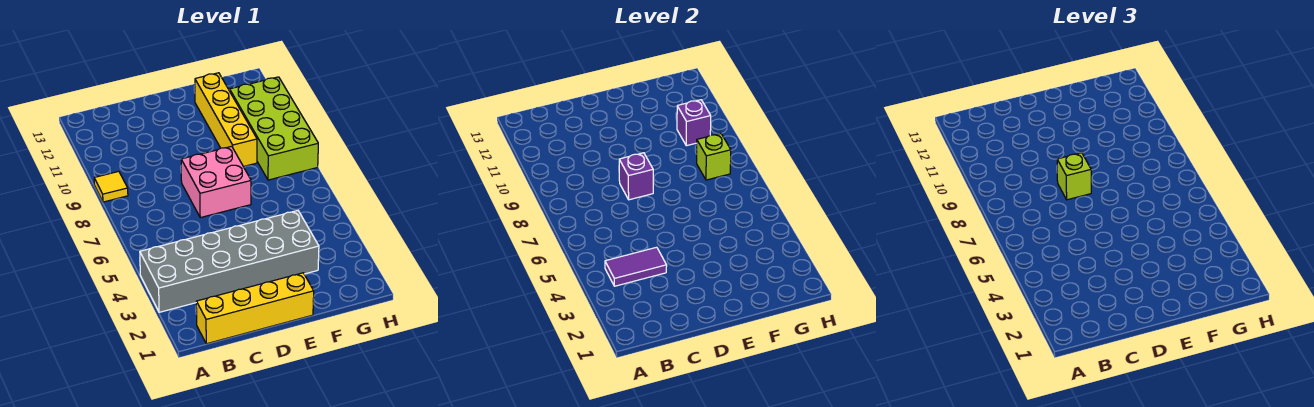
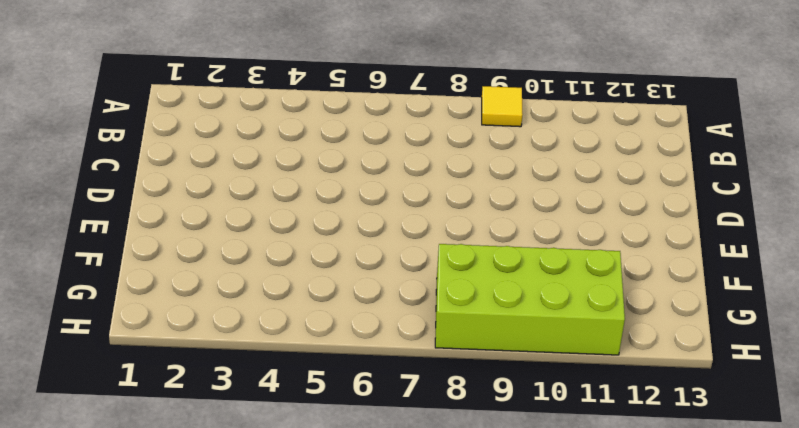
none -> grey 2x6 brick [140,211,319,312]
none -> yellow 1x4 brick [196,273,314,344]

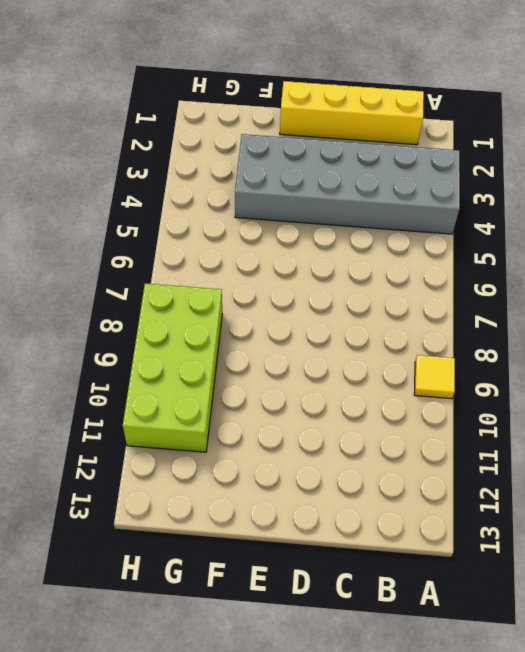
none -> pink 2x2 brick [181,146,251,218]
none -> yellow 1x4 brick [195,73,257,167]

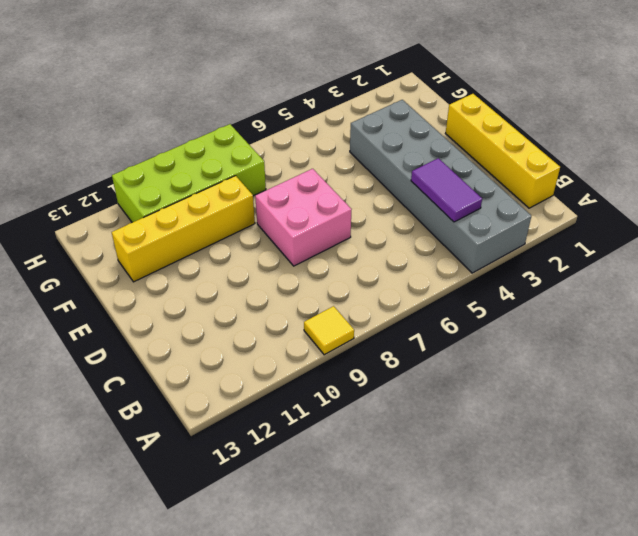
none -> purple 1x1 brick [619,153,653,200]
none -> lime 1x1 brick [697,134,731,180]

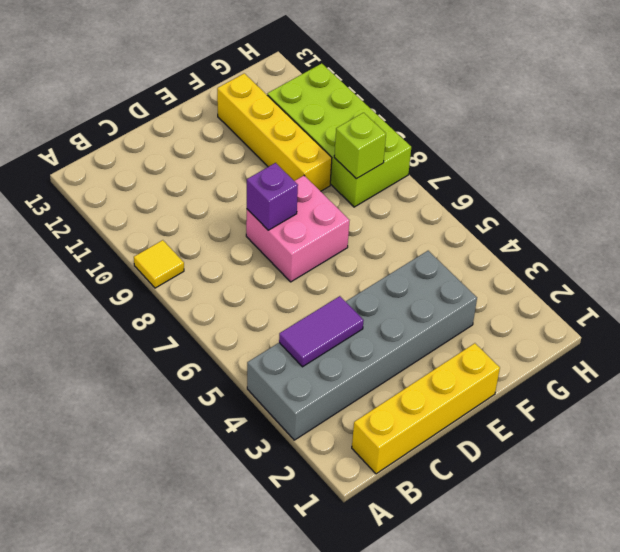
none -> purple 1x1 brick [677,100,711,146]
none -> lime 1x1 brick [1057,153,1091,200]

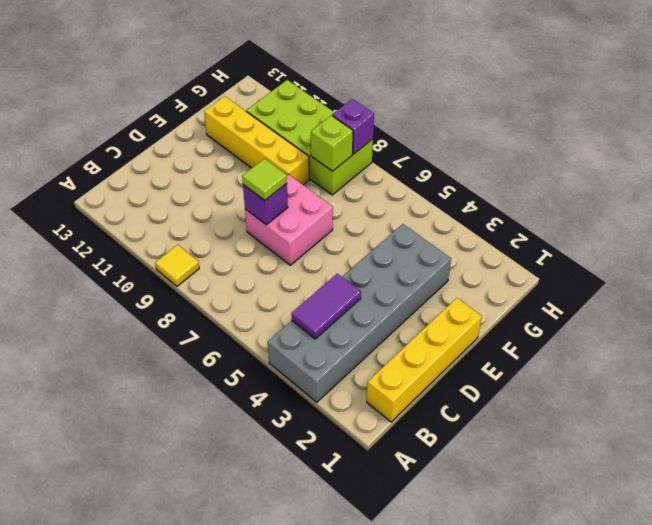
lime 1x1 tile [242,159,287,200] -> lime 1x1 brick [1057,153,1091,200]
purple 1x1 brick [332,99,374,154] -> purple 1x1 brick moved to [677,100,711,146]

